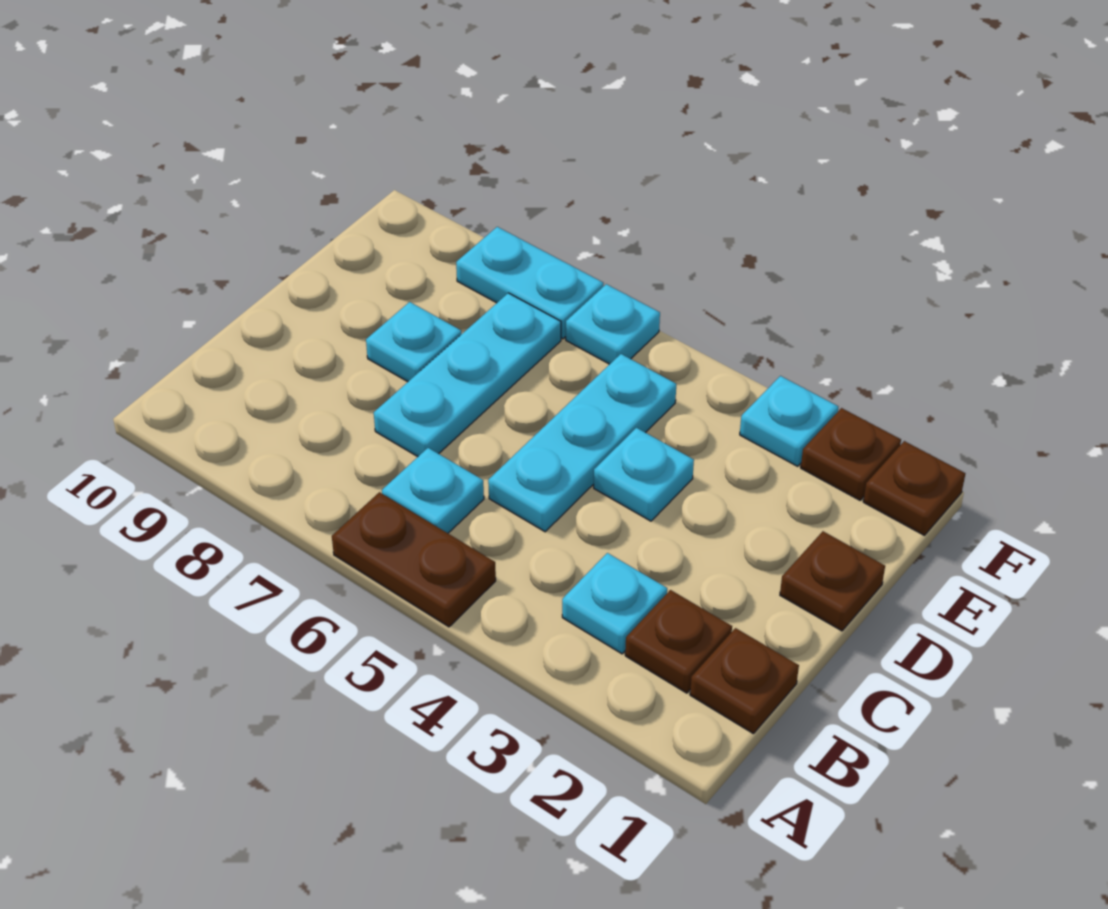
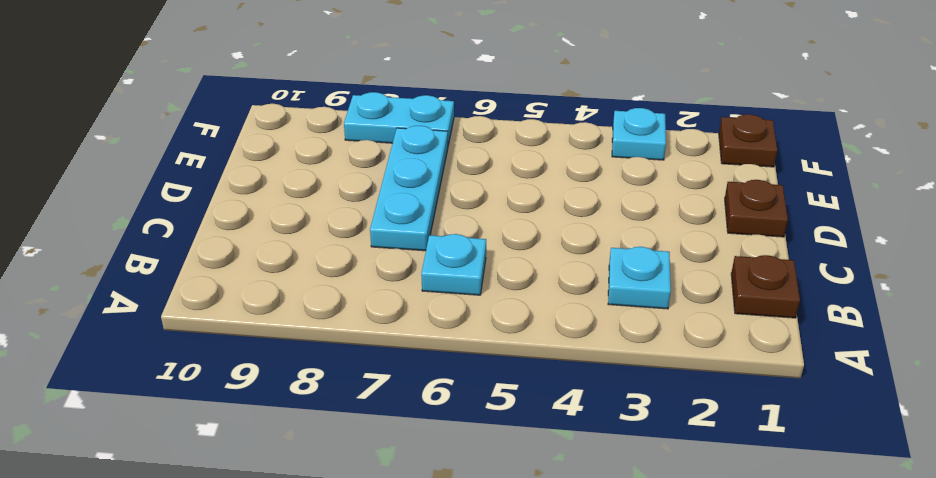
none -> brown 1x2 plate [332,492,496,627]
none -> brown 1x1 plate [625,590,732,693]
none -> cyan 1x3 plate [488,354,676,532]

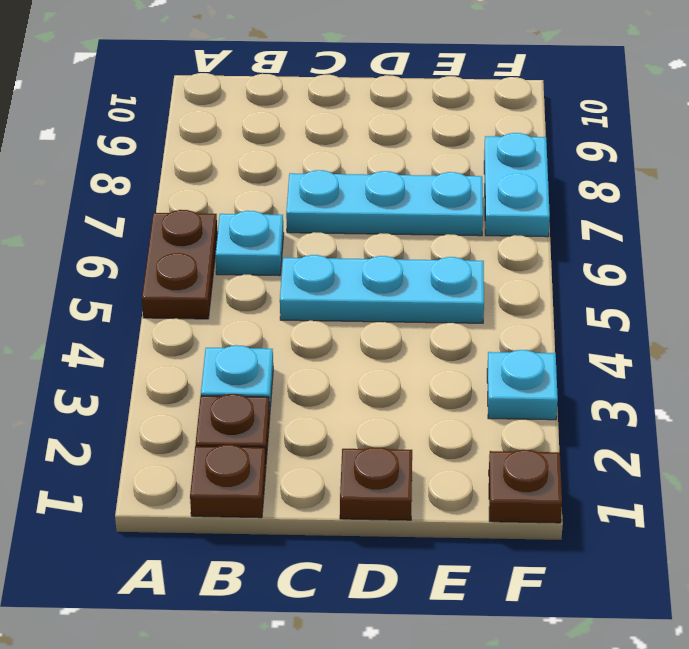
none -> cyan 1x1 plate [594,428,694,521]
none -> cyan 1x1 plate [366,302,462,382]
none -> brown 1x1 plate [801,408,901,500]

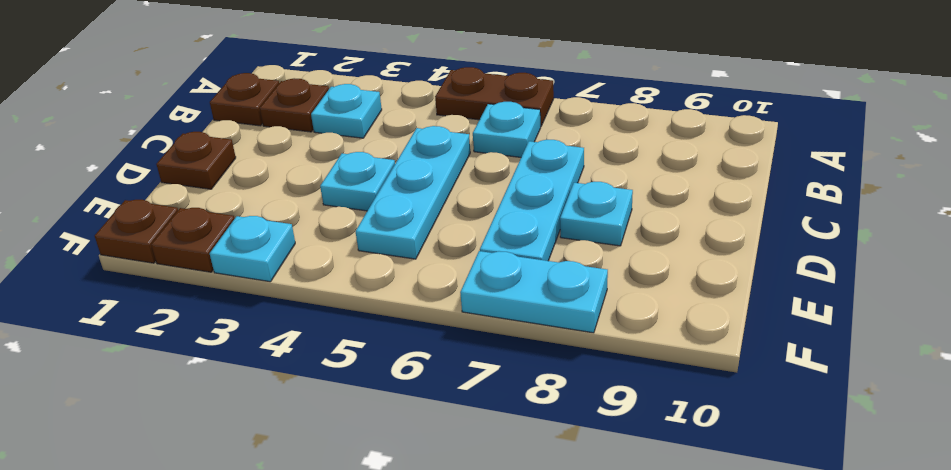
none -> cyan 1x1 plate [566,284,660,364]

